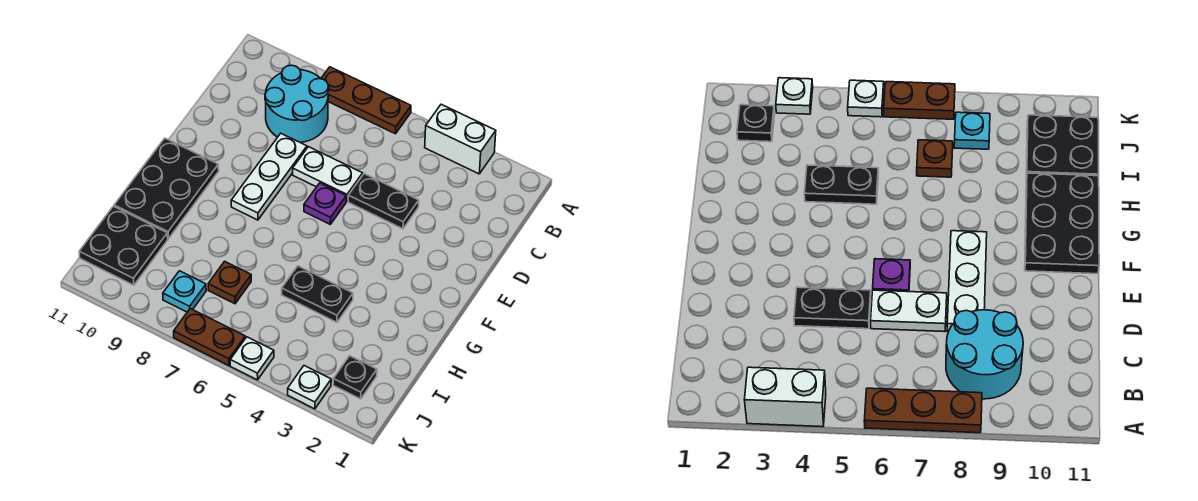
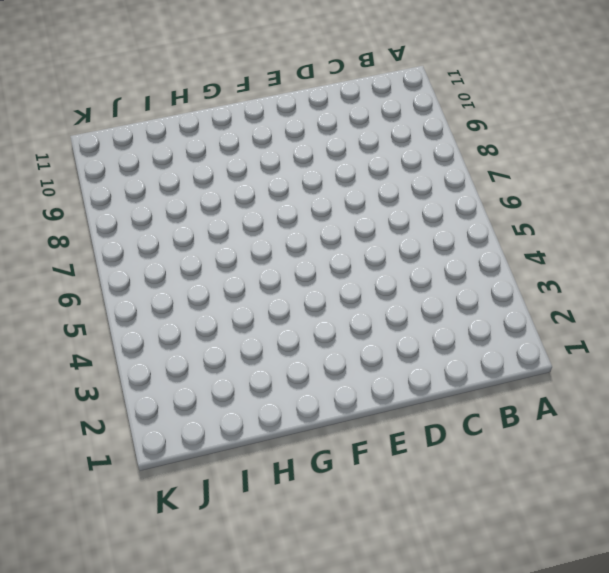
none -> white 1x2 brick [425,104,496,174]
none -> brown 1x3 plate [321,67,411,134]
none -> cyan 2x2 round brick [265,65,329,142]

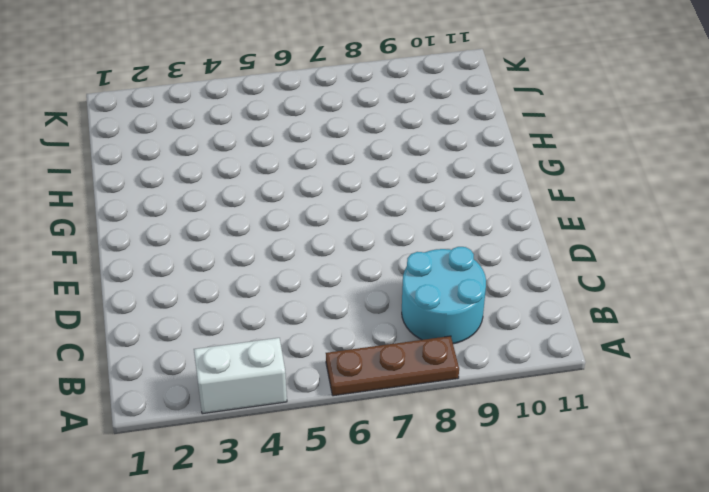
none -> black 1x2 plate [348,174,419,229]
none -> white 1x2 plate [293,147,363,202]
none -> white 1x3 plate [231,134,307,220]

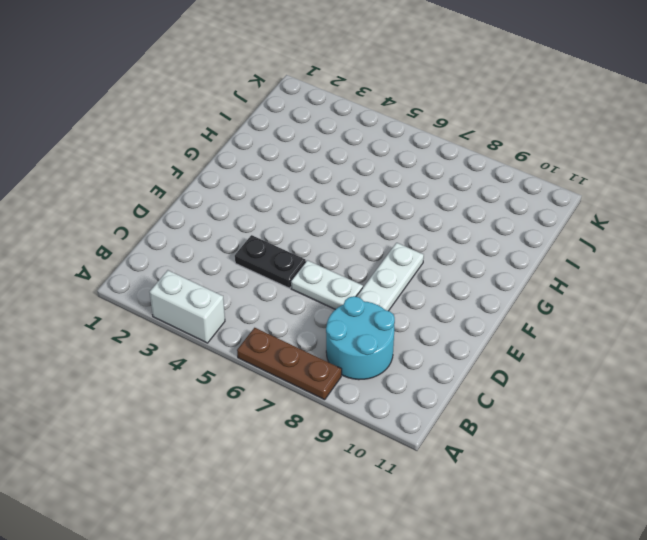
none -> purple 1x1 plate [304,183,346,224]
none -> black 2x3 plate [114,138,219,239]
none -> black 1x2 plate [282,266,353,322]

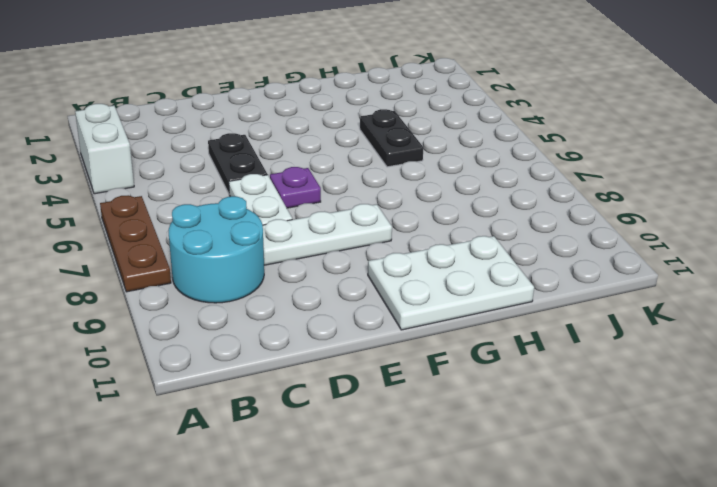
white 2x3 plate [368,236,534,330] -> black 2x3 plate [114,138,219,239]
none -> brown 1x1 plate [208,261,251,304]
none -> black 2x2 plate [79,206,168,285]
none -> black 1x1 plate [333,356,377,399]

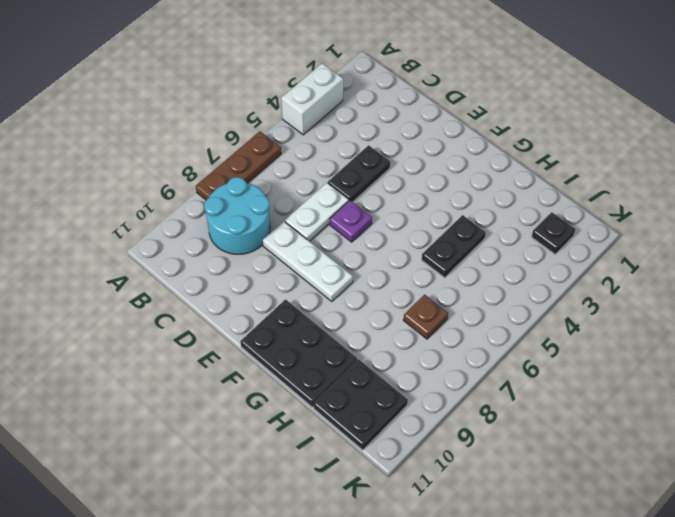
none -> cyan 1x1 plate [163,271,206,312]
none -> white 1x1 plate [288,366,331,409]
none -> white 1x1 plate [230,337,274,380]

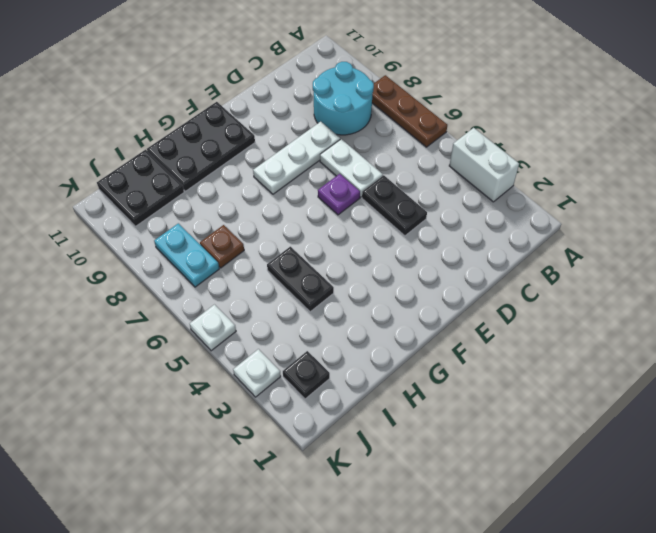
cyan 1x2 plate [154,223,219,287] -> cyan 1x1 plate [163,271,206,312]
none -> brown 1x2 plate [174,309,245,366]

